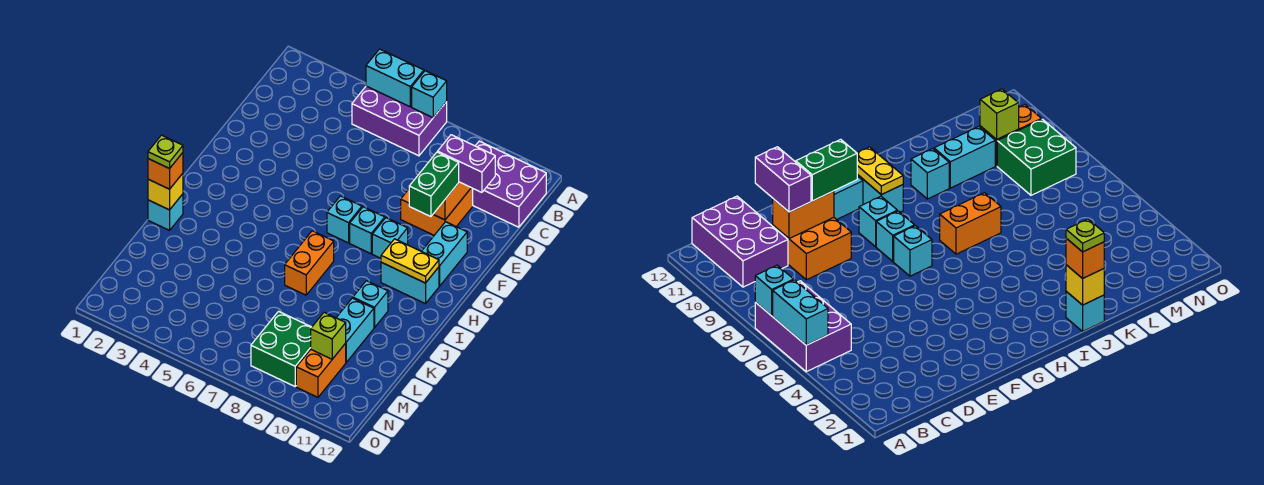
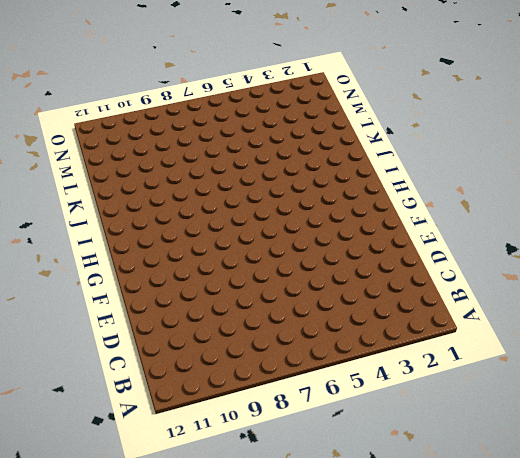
none -> purple 2x3 brick [352,86,447,156]
none -> purple 2x3 brick [473,141,546,227]
none -> orange 2x2 brick [401,188,473,235]

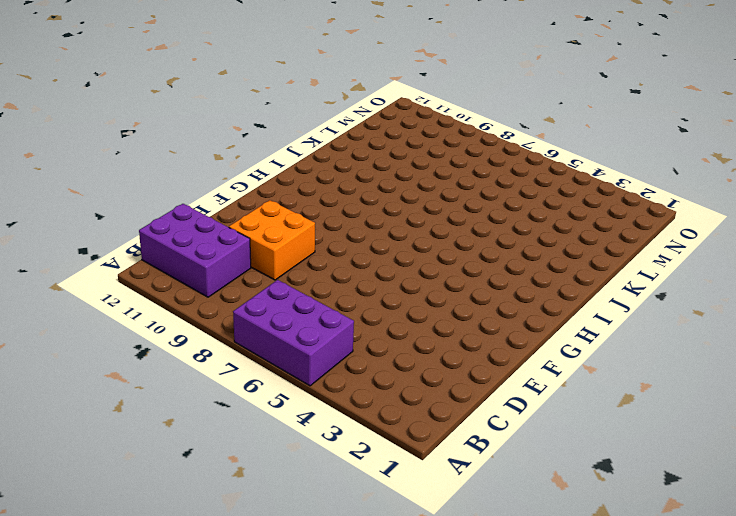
none -> cyan 1x2 brick [422,222,467,286]
none -> cyan 1x1 brick [327,196,362,243]
none -> cyan 1x1 brick [350,207,385,254]

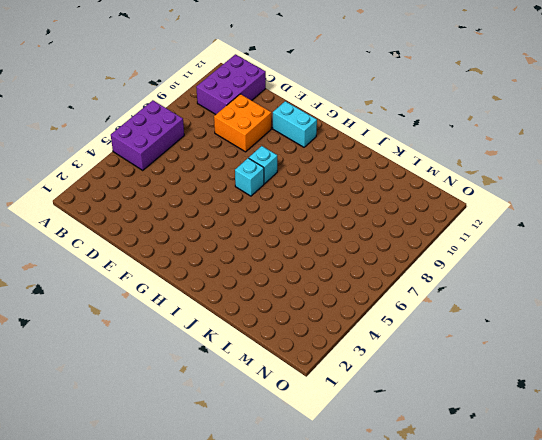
none -> cyan 1x1 brick [372,218,408,258]
none -> cyan 1x2 brick [381,262,439,304]
none -> orange 1x2 brick [285,231,334,295]

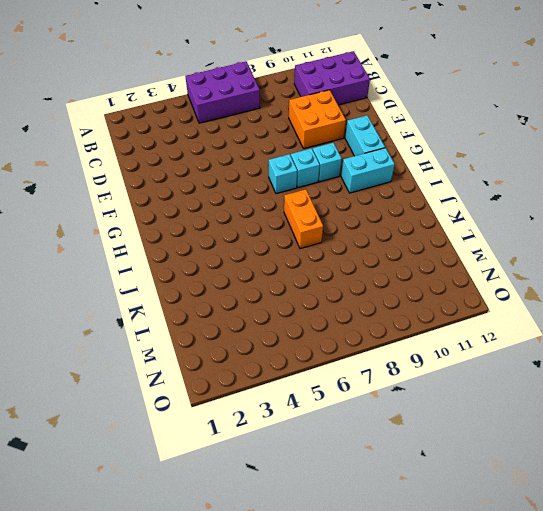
none -> cyan 1x1 brick [148,194,183,230]
none -> cyan 1x1 brick [353,281,388,328]
none -> cyan 1x2 brick [336,298,374,362]

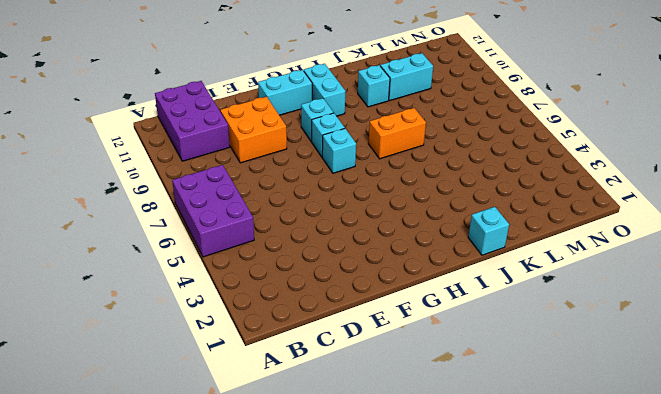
none -> green 2x2 brick [251,311,312,386]
none -> orange 1x2 brick [296,343,346,397]
none -> cyan 1x2 brick [366,49,424,107]

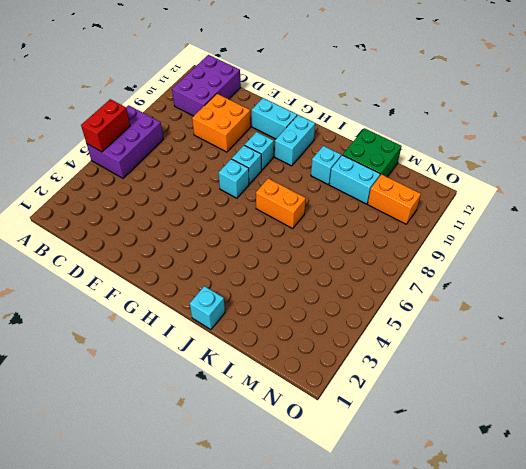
red 1x2 brick [81,99,130,152] -> cyan 1x2 brick [366,49,424,107]
green 2x2 brick [343,128,401,177] -> green 2x2 brick moved to [251,311,312,386]
none -> cyan 1x1 brick [412,71,447,118]
none -> orange 1x2 brick [433,182,471,220]
none -> yellow 1x2 plate [381,239,439,283]

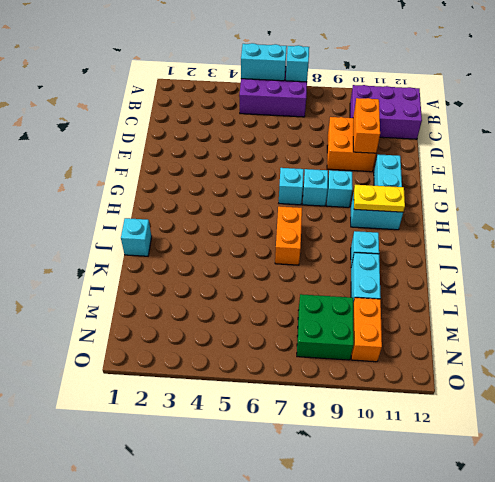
none -> yellow 1x1 brick [148,173,183,210]
none -> lime 1x1 brick [311,312,346,359]
none -> purple 1x2 brick [438,135,495,192]

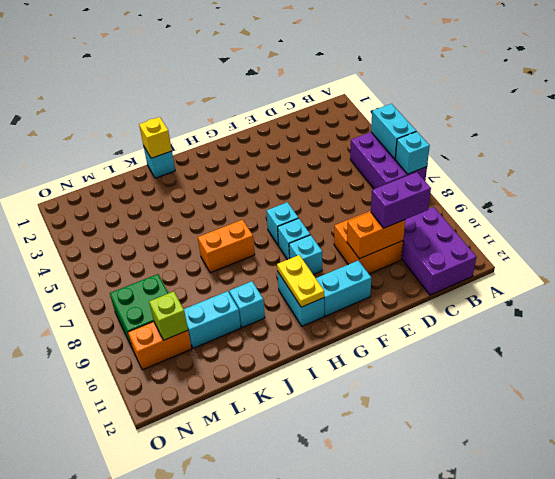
purple 1x2 brick [371,172,431,228] -> purple 1x2 brick turned to [438,135,495,192]
none -> green 1x2 brick [409,152,459,217]
none -> orange 1x1 brick [148,153,183,189]
none -> lime 1x1 plate [148,135,183,169]

